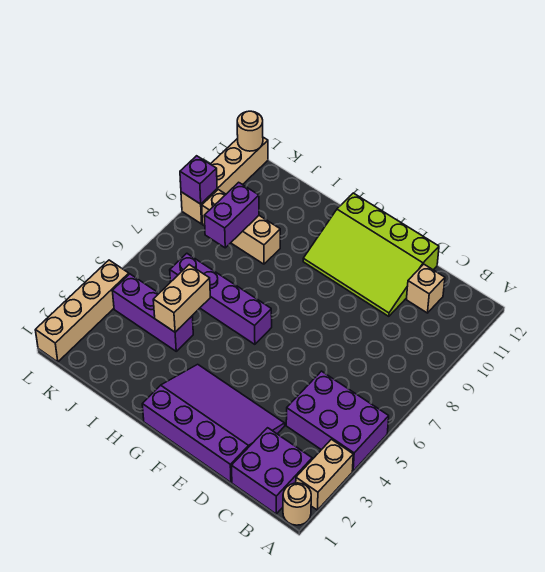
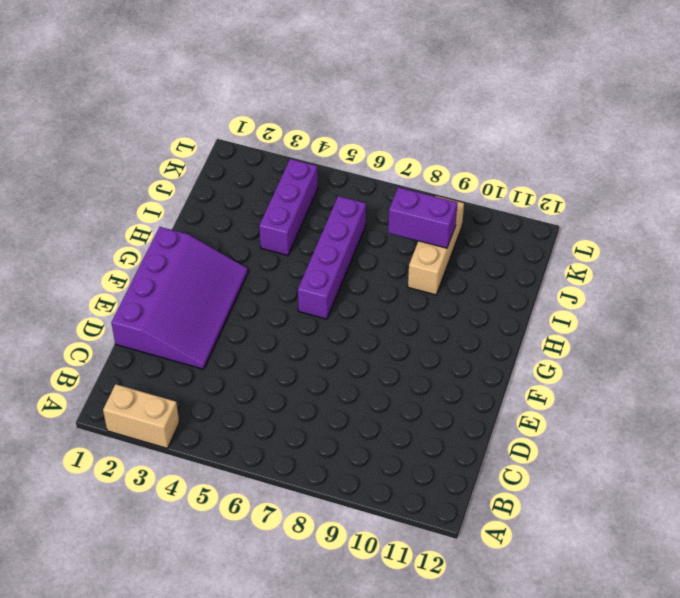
none -> tan 1x1 round brick [283,483,311,525]
none -> purple 2x3 brick [286,371,389,471]
none -> purple 2x2 brick [232,428,312,514]

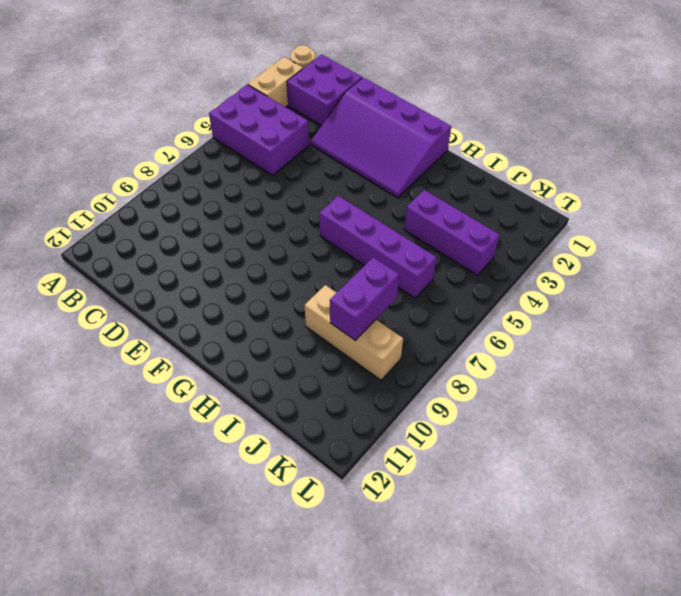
none -> tan 1x1 brick [406,264,445,313]
none -> lime 3x4 slope [303,193,439,316]
none -> tan 1x4 brick [35,260,129,362]

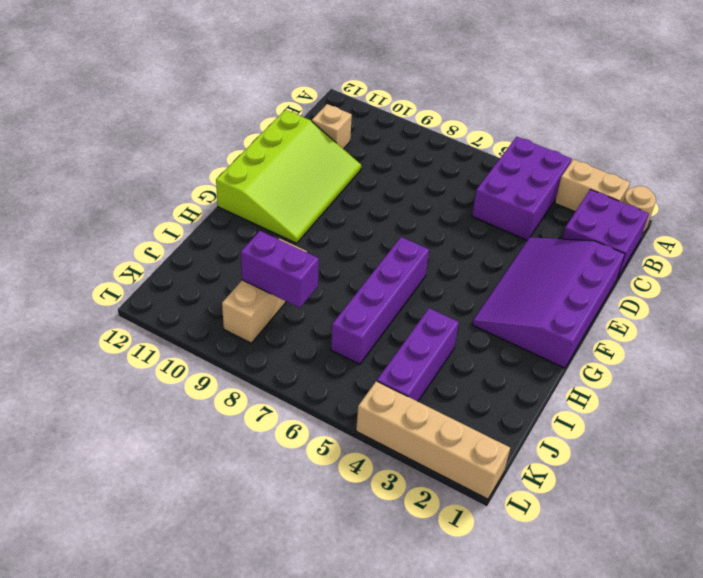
none -> tan 1x4 brick [181,137,268,224]
none -> tan 1x2 brick [153,265,210,332]
none -> purple 1x1 brick [180,156,217,204]

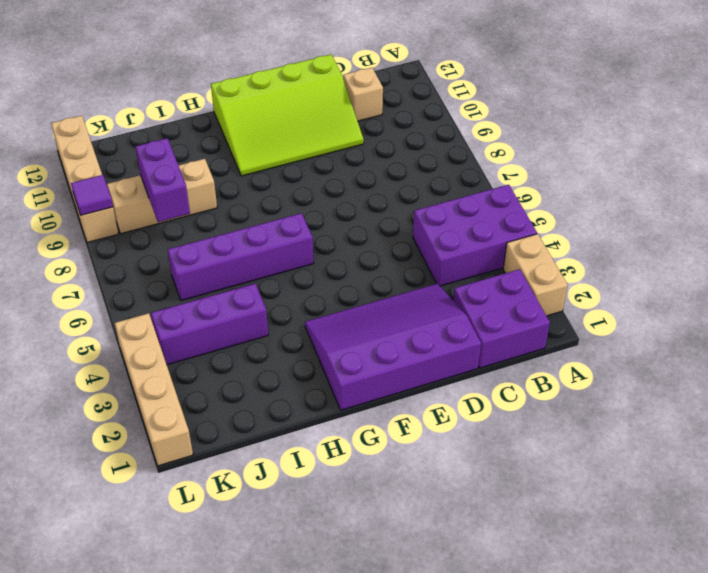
purple 1x1 tile [71,175,113,215] -> purple 1x1 brick [180,156,217,204]
none -> tan 1x1 round brick [283,483,311,525]
none -> tan 1x2 brick [153,265,210,332]
none -> tan 1x1 round brick [237,111,263,151]

